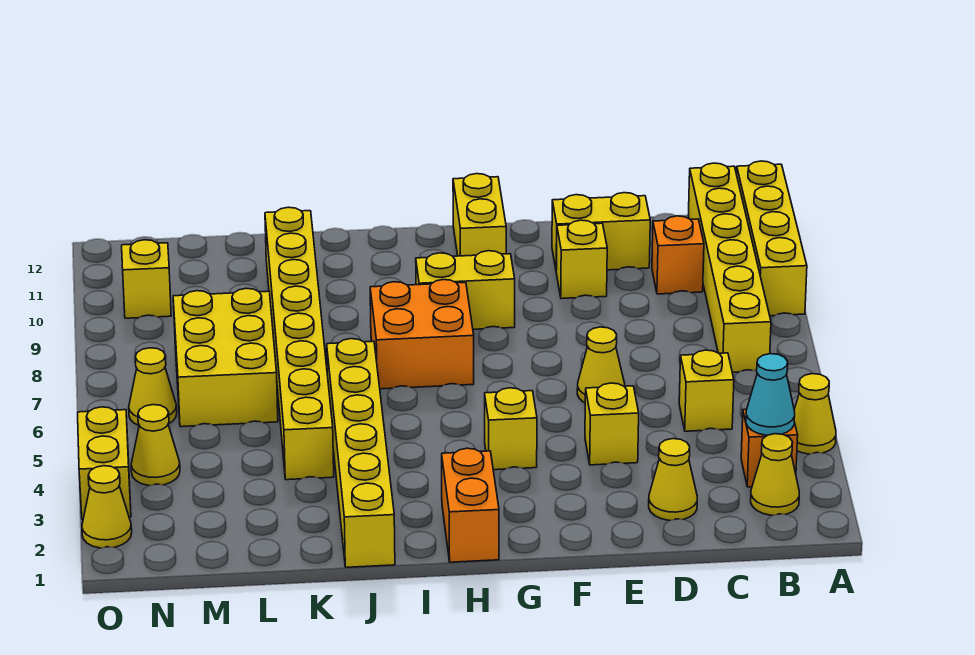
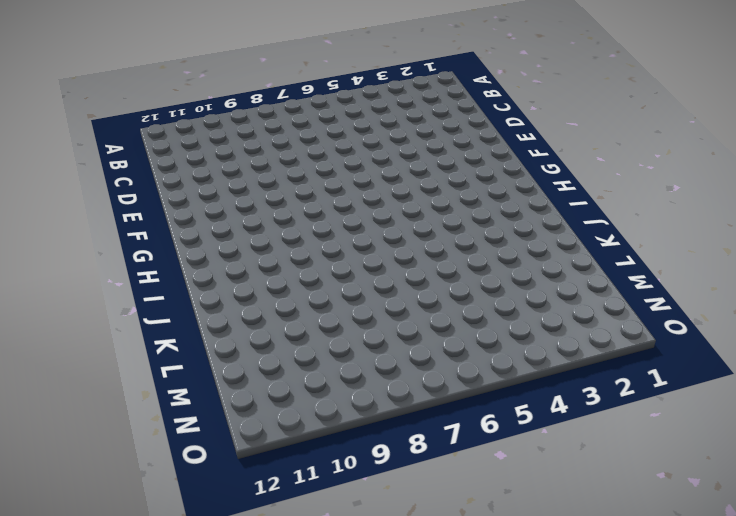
none -> yellow 1x1 cone [794,374,836,454]
none -> yellow 1x4 brick [737,161,807,316]
none -> yellow 1x1 cone [751,434,799,515]

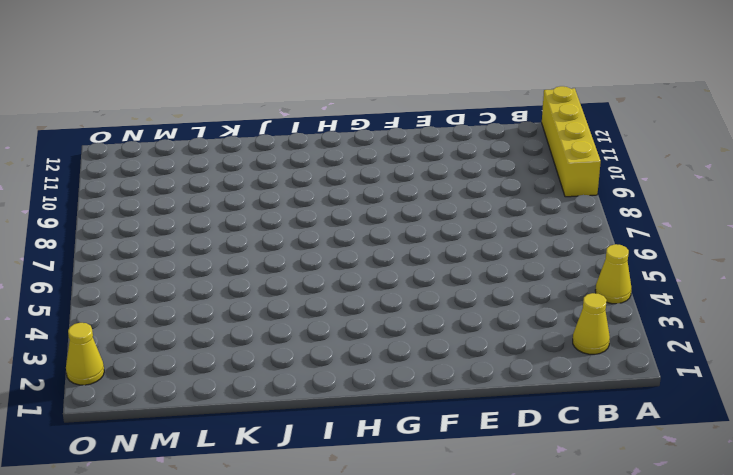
none -> orange 1x1 brick [741,409,798,487]
none -> yellow 1x6 brick [688,163,771,372]
none -> yellow 1x1 brick [679,350,734,431]

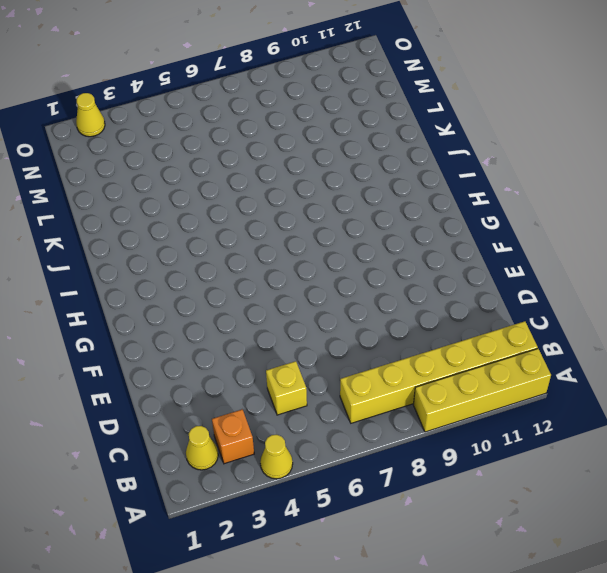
none -> orange 1x1 brick [652,216,704,294]
none -> yellow 1x1 cone [649,439,697,520]
none -> yellow 1x2 brick [552,193,650,270]

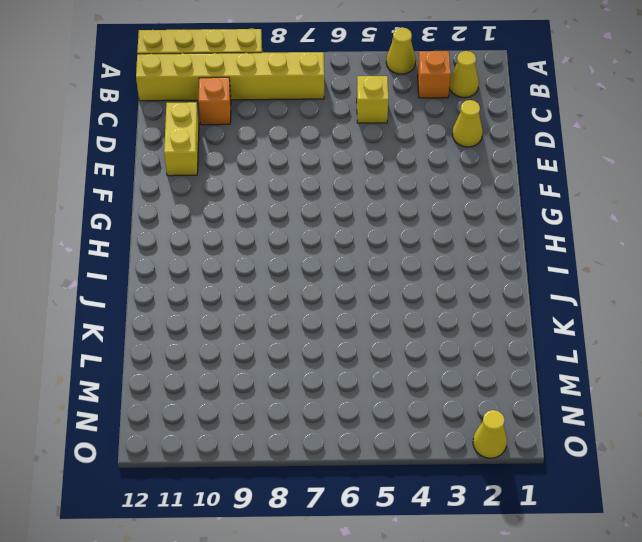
none -> yellow 1x1 brick [585,383,639,465]
none -> yellow 1x1 cone [577,327,625,403]
none -> yellow 1x1 brick [556,220,607,299]

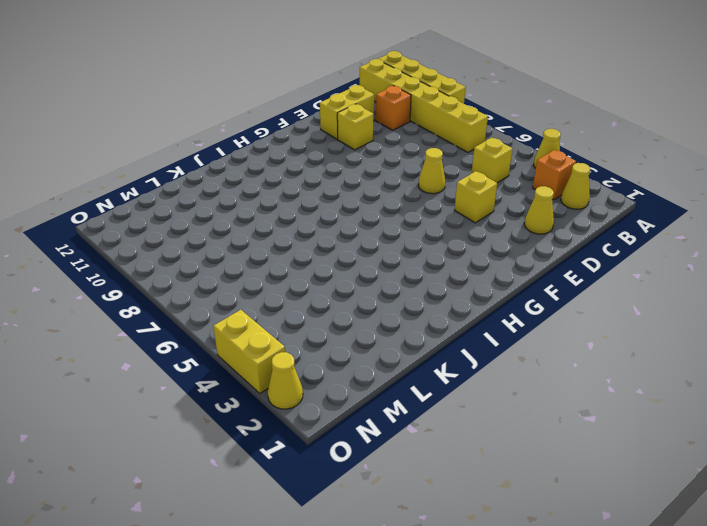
none -> yellow 1x1 brick [485,388,537,470]
none -> yellow 1x2 brick [416,251,515,329]
none -> yellow 1x2 brick [453,174,506,256]

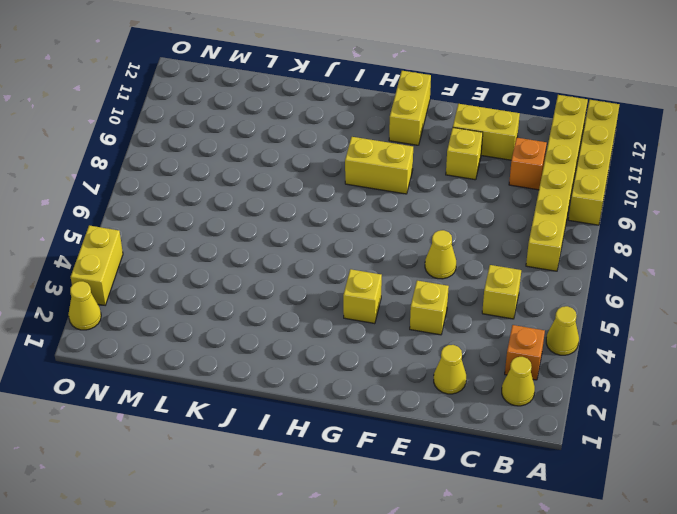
none -> orange 1x2 brick [442,448,499,562]
none -> orange 2x2 brick [370,280,474,389]
none -> yellow 1x6 brick [327,339,395,567]

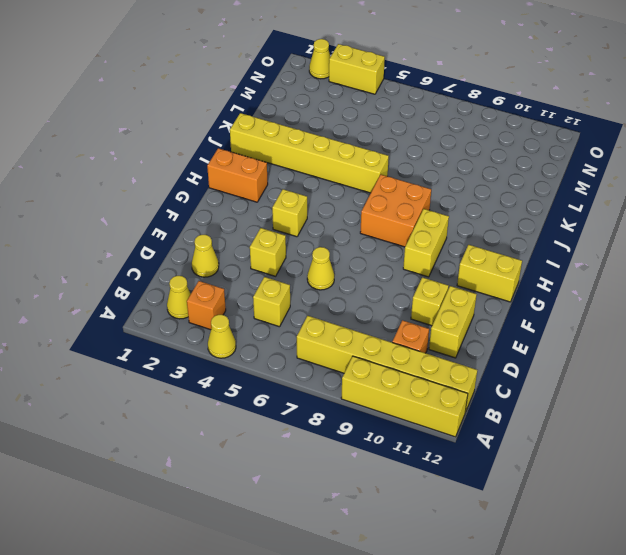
none -> yellow 1x8 brick [265,207,334,480]
none -> yellow 2x3 brick [173,288,278,427]
none -> yellow 1x1 cone [131,405,180,486]

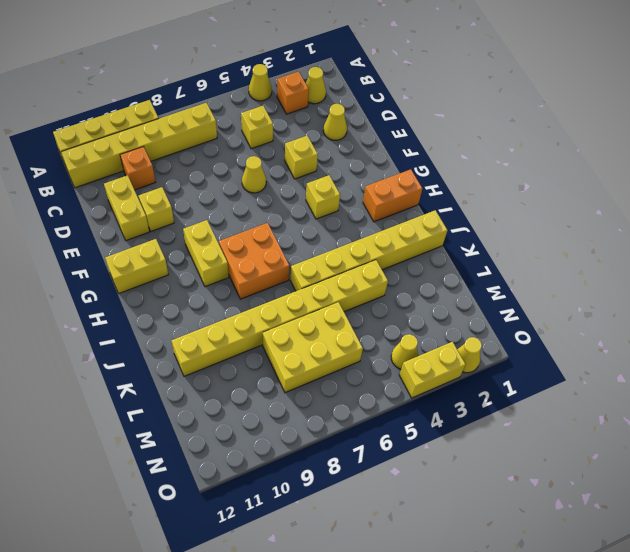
none -> yellow 1x1 cone [129,348,177,425]
none -> yellow 1x1 brick [122,240,171,318]
none -> cyan 1x1 cone [746,354,795,435]

